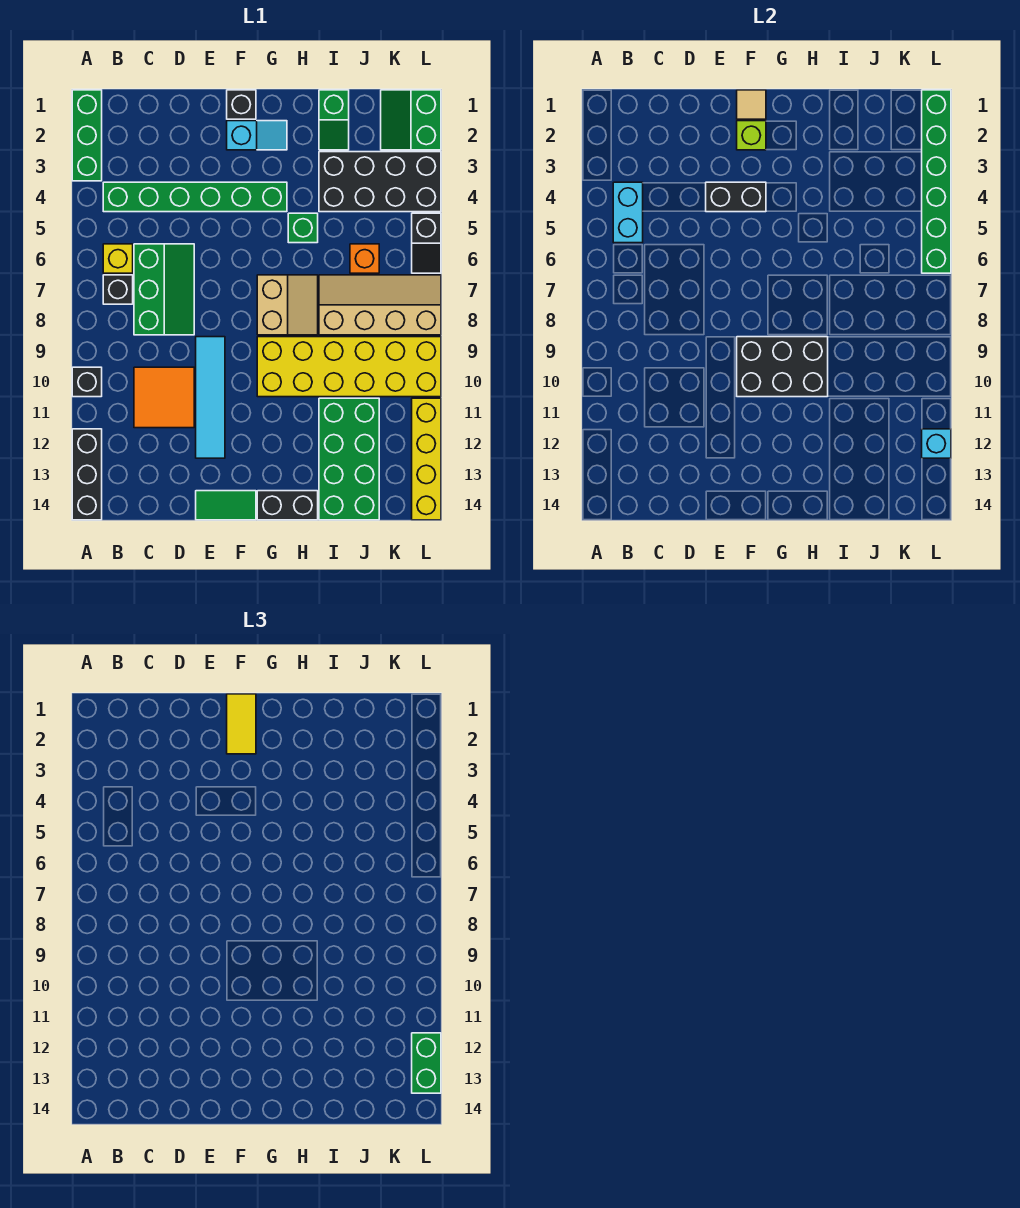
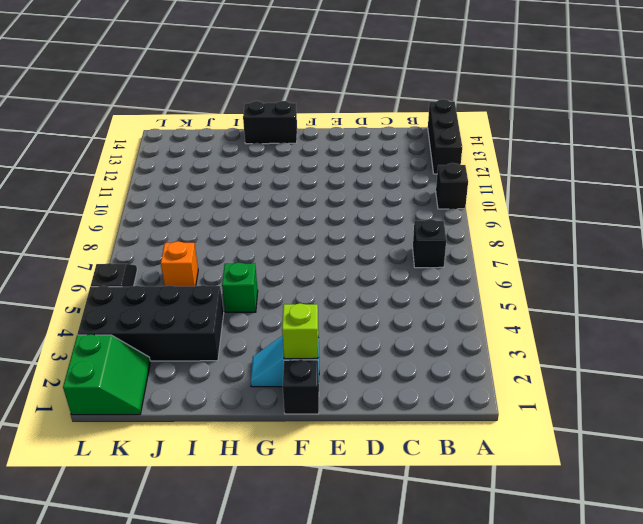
none -> green 1x3 brick [72,90,102,181]
none -> green 1x6 brick [103,182,287,212]
none -> yellow 1x1 brick [103,244,133,273]
none -> green 2x3 slope [134,244,194,335]

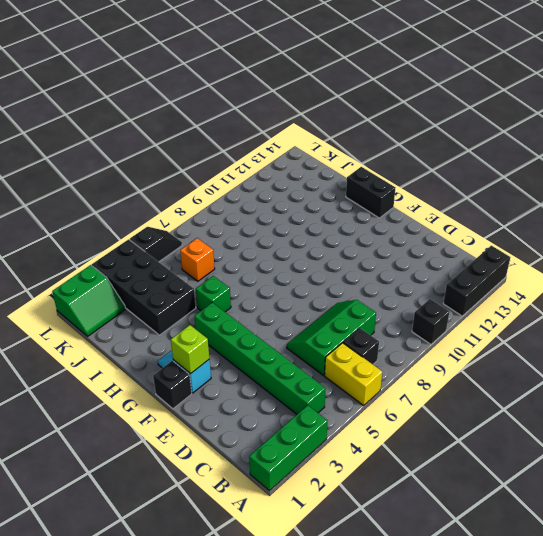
yellow 1x2 brick [325,343,382,405] -> yellow 1x1 brick [103,244,133,273]
none -> orange 2x2 tile [134,367,194,428]
none -> cyan 1x4 tile [196,337,225,458]
none -> green 1x2 tile [196,491,256,520]
none -> tan 2x2 slope [257,275,318,335]

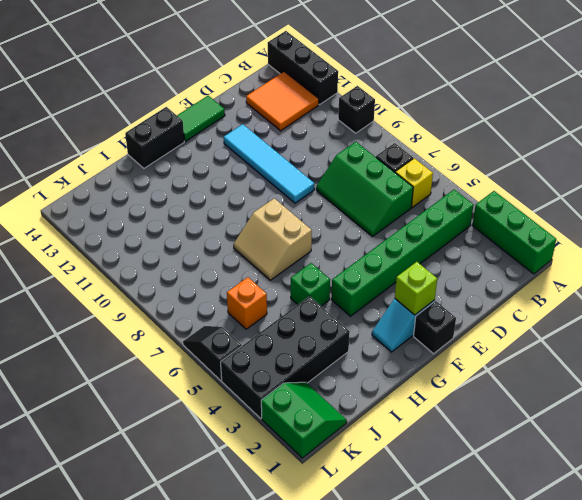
orange 2x2 tile [246,72,319,131] -> orange 2x2 tile moved to [134,367,194,428]
none -> yellow 2x6 brick [257,337,441,397]
none -> green 1x2 slope [319,90,349,150]
none -> tan 2x4 slope [319,275,441,335]
none -> green 2x4 brick [319,398,379,520]

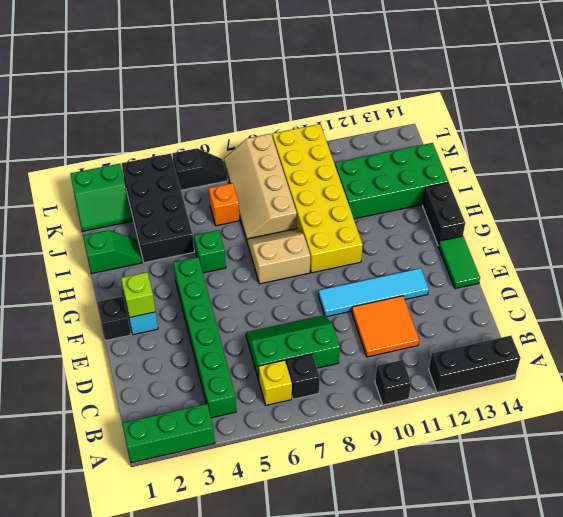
none -> yellow 1x4 brick [412,398,441,520]
none -> cyan 1x2 brick [613,182,643,243]
none -> black 1x2 brick [706,182,766,212]
none -> tan 1x1 tile [737,90,766,119]

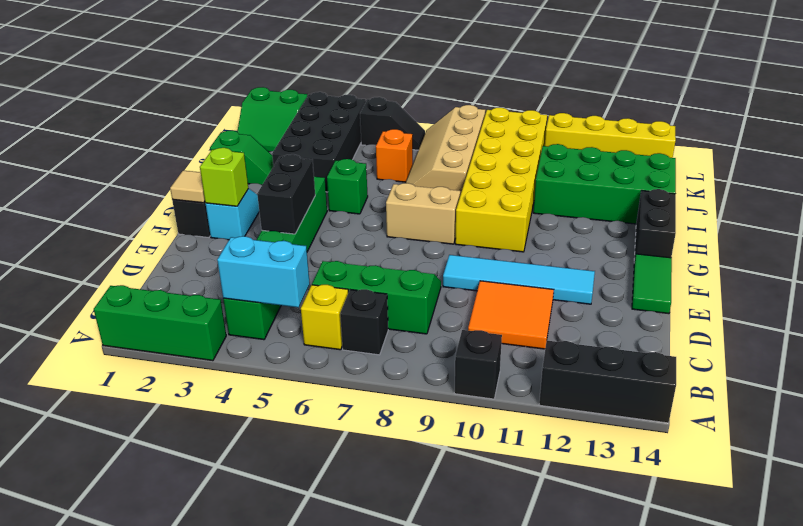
none -> black 2x3 brick [737,337,828,397]
none -> green 1x6 brick [922,90,951,273]
none -> cyan 1x1 brick [922,429,951,458]
none -> yellow 1x2 tile [227,694,256,754]

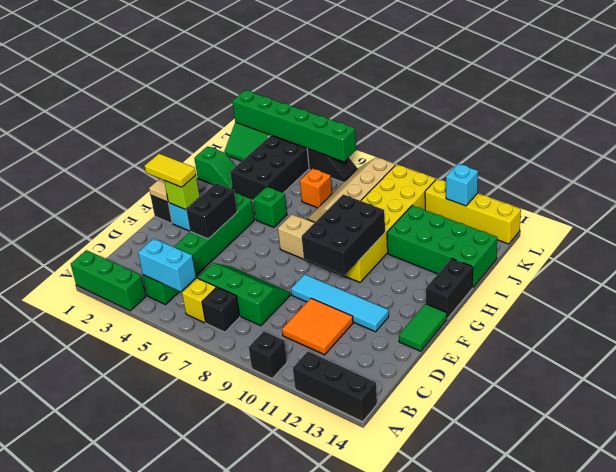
none -> green 1x2 brick [412,1033,441,1093]

